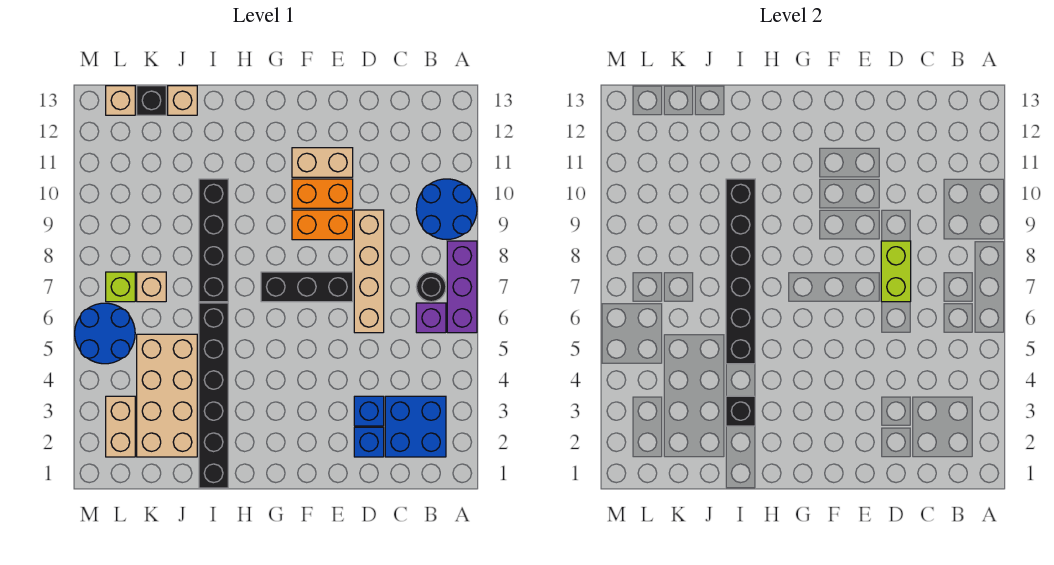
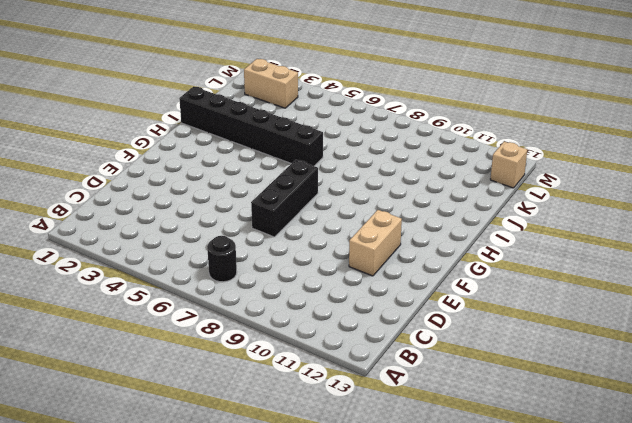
none -> purple 1x3 brick [447,241,477,333]
none -> blue 2x2 round brick [416,179,477,240]
none -> blue 2x2 brick [385,396,446,457]

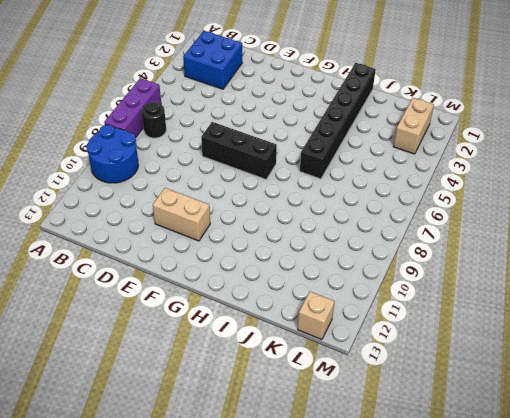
none -> purple 1x1 brick [416,303,446,333]
none -> blue 1x1 brick [354,427,384,457]
none -> blue 1x1 brick [354,396,384,426]

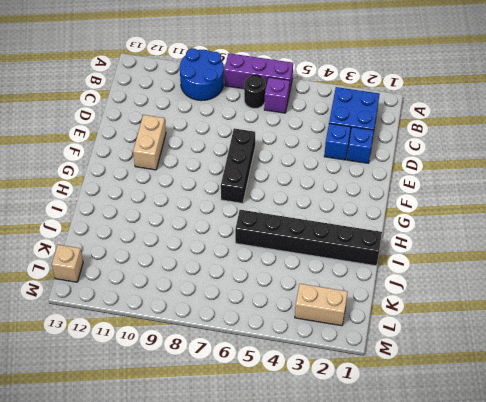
none -> tan 1x4 brick [354,210,384,333]
none -> orange 1x2 brick [292,210,353,240]
none -> orange 1x2 brick [292,179,353,208]

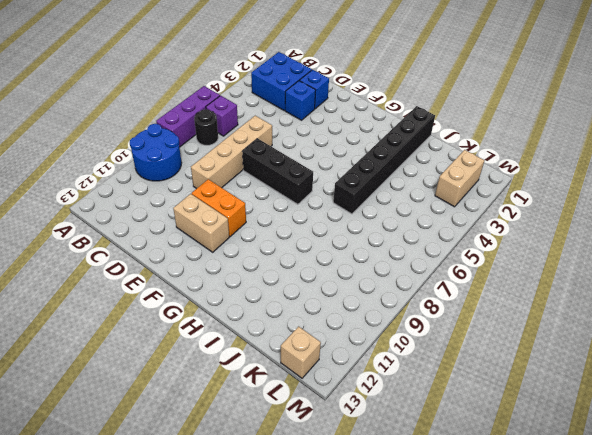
none -> orange 1x2 brick [292,210,353,240]
none -> black 1x4 brick [199,179,228,302]
none -> tan 2x4 brick [137,334,197,457]

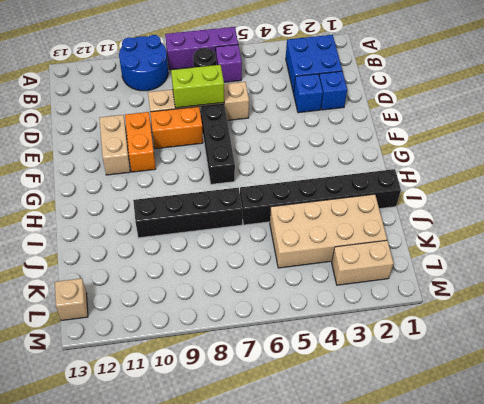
orange 1x2 brick [150,107,203,149] -> orange 1x2 brick turned to [292,210,353,240]
none -> tan 1x1 brick [168,86,197,115]
none -> tan 1x1 brick [137,272,166,302]
none -> black 1x1 brick [137,86,166,115]

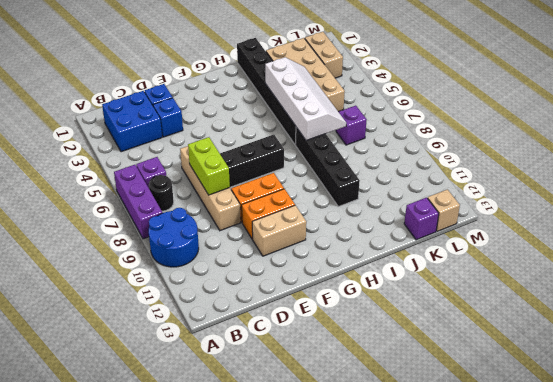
white 2x4 slope [265,57,346,141] -> black 1x6 brick [726,179,755,364]
purple 1x1 brick [336,106,367,145] -> tan 1x1 brick [137,272,166,302]
purple 1x1 brick [404,198,439,240] -> black 1x1 brick [137,86,166,115]
none -> tan 1x1 brick [168,86,197,115]
none -> blue 2x2 round brick [75,303,135,364]
none -> lime 1x1 brick [106,272,135,302]

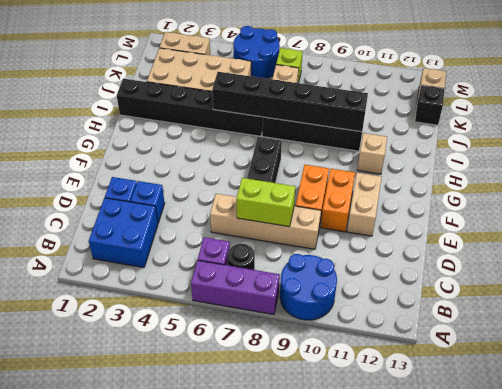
tan 1x1 brick [357,133,387,174] -> tan 1x1 brick moved to [168,86,197,115]
none -> black 1x1 brick [726,396,755,426]

